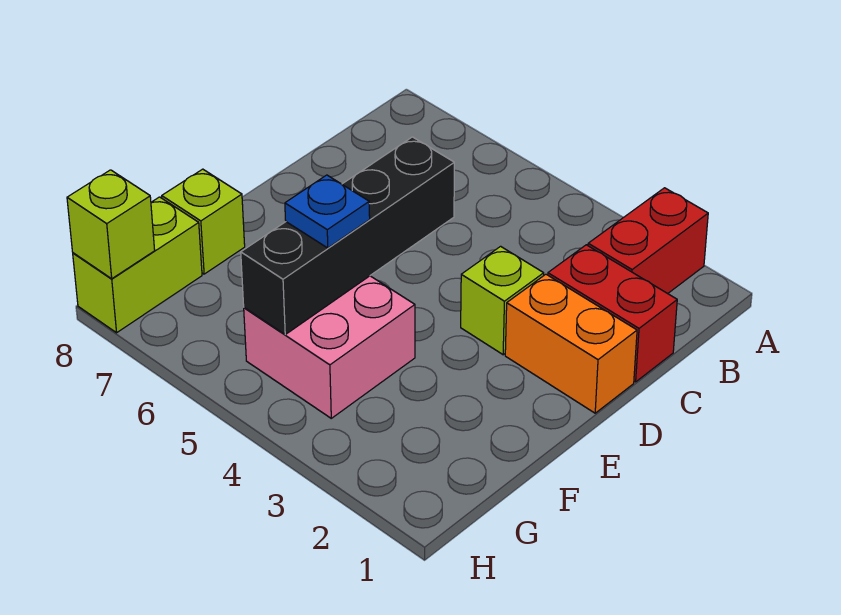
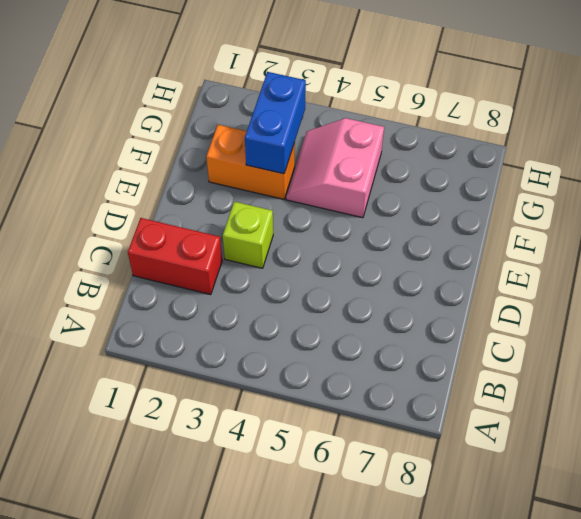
orange 1x2 brick [206,125,295,199] -> orange 1x2 brick moved to [505,274,637,413]
blue 1x2 brick [245,72,306,174] -> none
pink 2x2 slope [286,118,384,218] -> pink 2x2 brick [244,276,415,418]
none -> red 1x2 brick [588,188,708,294]
none -> lime 1x1 brick [162,169,245,274]

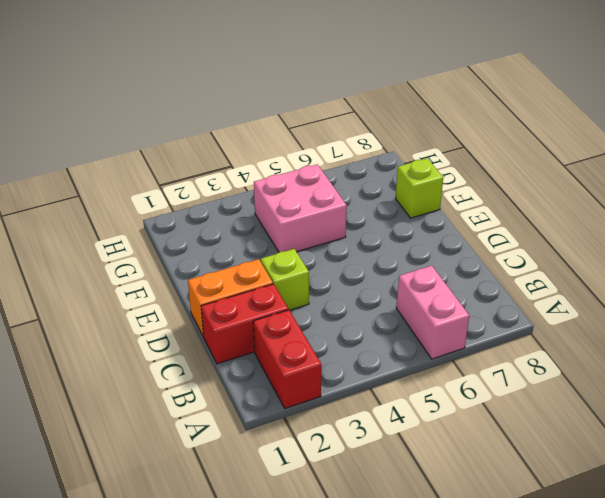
pink 1x2 brick [396,266,469,359] -> none
none -> lime 1x2 brick [73,197,202,333]
none -> black 1x4 brick [241,137,454,334]

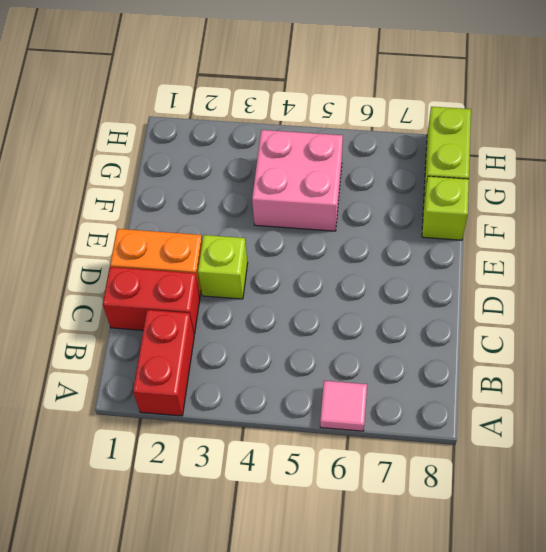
pink 1x1 tile [320,381,367,431] -> none
none -> black 1x4 brick [241,137,454,334]
none -> lime 1x1 brick [67,170,155,279]

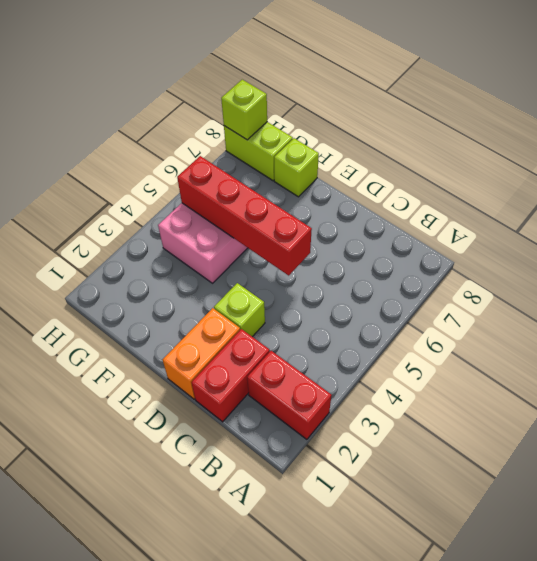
red 1x4 brick [177,156,312,275] -> black 1x4 brick [241,137,454,334]
none -> blue 1x1 plate [285,175,370,248]

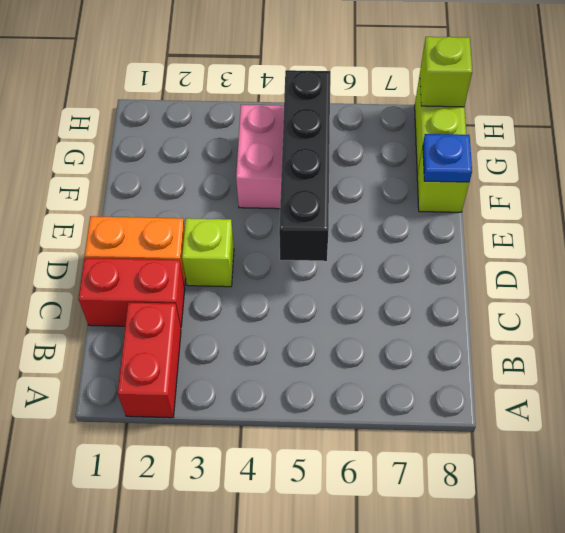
blue 1x1 plate [423,134,472,182] -> blue 1x1 plate moved to [285,175,370,248]

